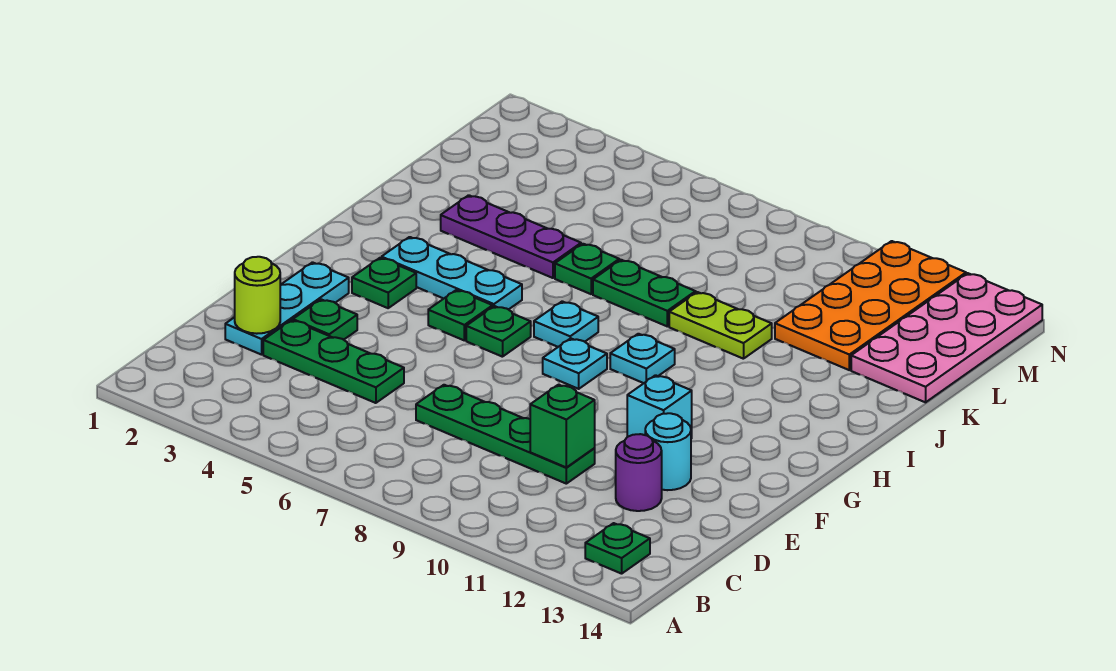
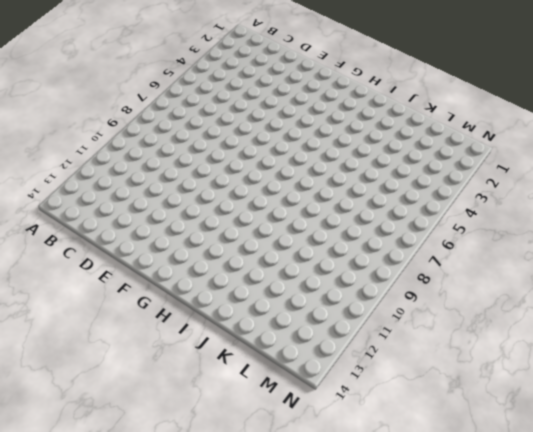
none -> green 1x1 plate [585,523,650,574]
none -> cyan 1x3 plate [225,262,349,355]
none -> green 1x3 plate [263,320,404,403]

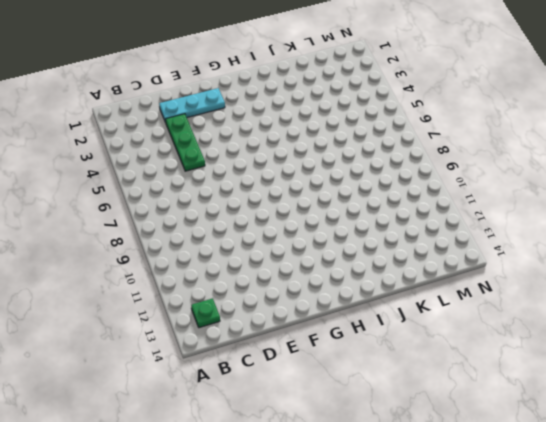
none -> green 1x4 plate [416,385,595,484]
none -> purple 1x1 round brick [616,434,662,511]
none -> green 1x1 plate [293,299,357,340]

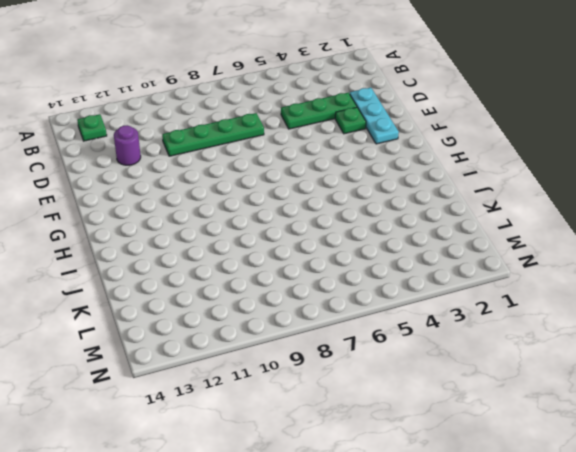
none -> cyan 1x1 round brick [645,413,691,490]
none -> cyan 1x1 brick [627,375,692,439]
none -> green 1x1 plate [352,258,416,308]

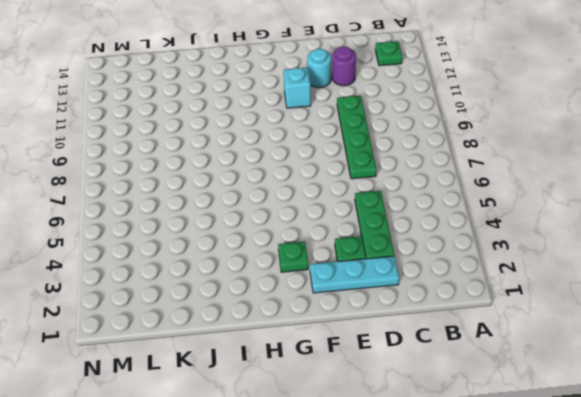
none -> green 1x1 plate [428,290,493,340]
none -> green 1x1 plate [466,306,531,357]
none -> cyan 1x1 plate [543,338,607,389]

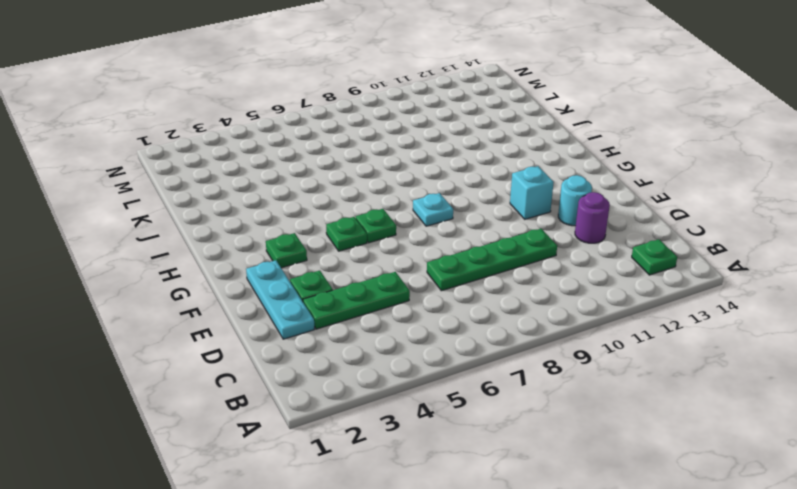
none -> cyan 1x3 plate [382,237,522,310]
none -> cyan 1x1 plate [534,301,598,347]
none -> cyan 1x1 plate [610,334,675,383]

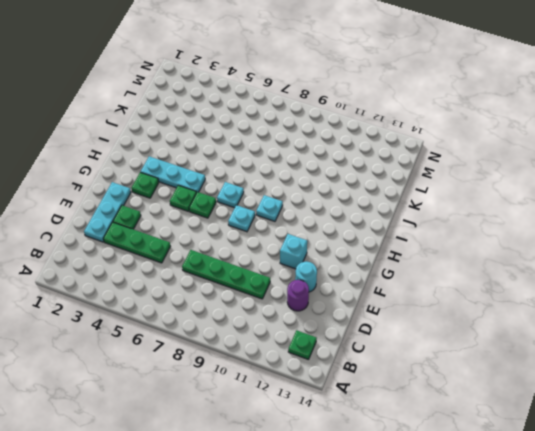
none -> purple 1x3 plate [441,195,581,278]
none -> green 1x1 plate [555,244,619,294]
none -> green 1x2 plate [593,260,696,326]

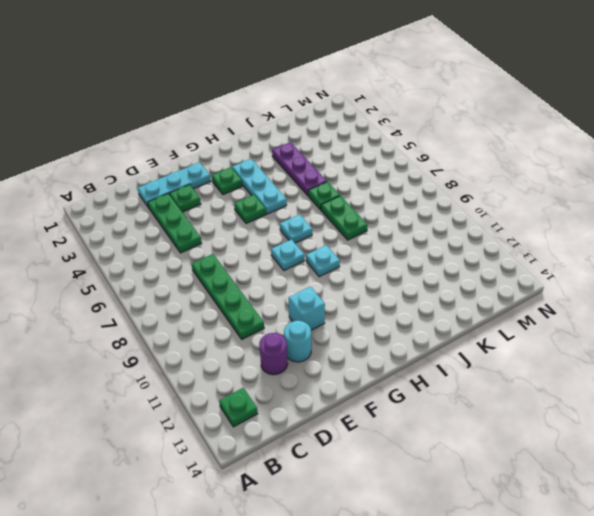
none -> green 1x1 plate [466,306,531,357]
none -> lime 1x2 plate [669,292,772,359]
none -> orange 2x4 plate [775,241,966,370]

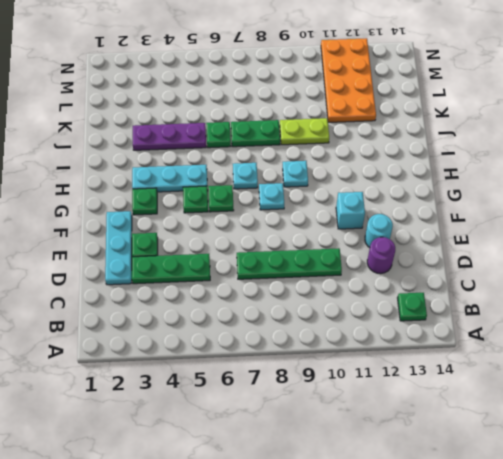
none -> pink 2x4 plate [851,273,1042,402]
none -> lime 1x1 round brick [235,257,280,334]
none -> green 1x1 brick [530,385,595,467]

